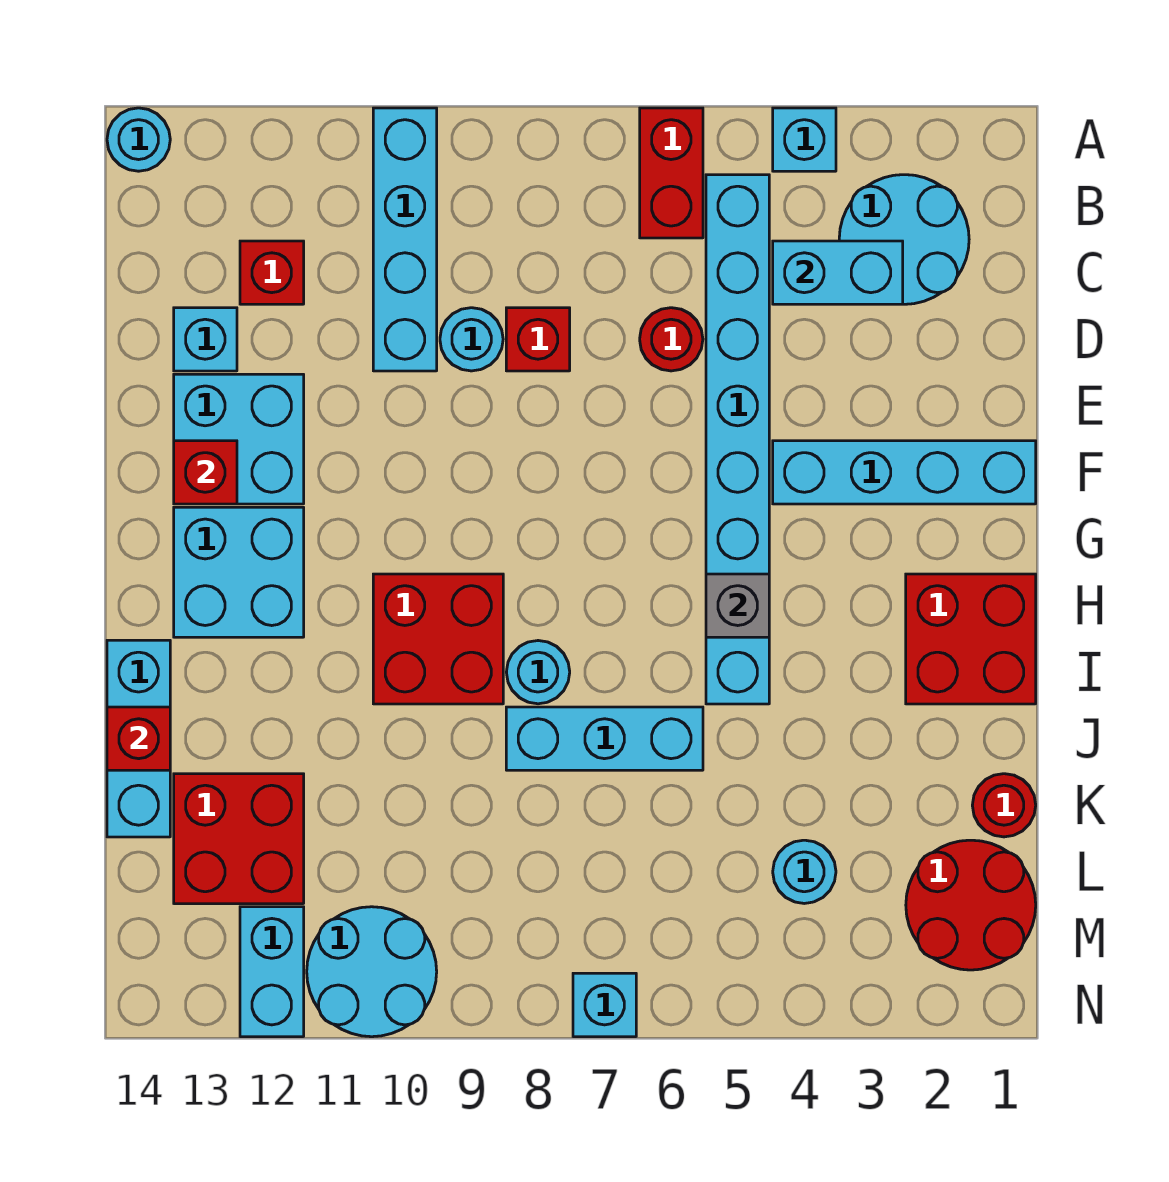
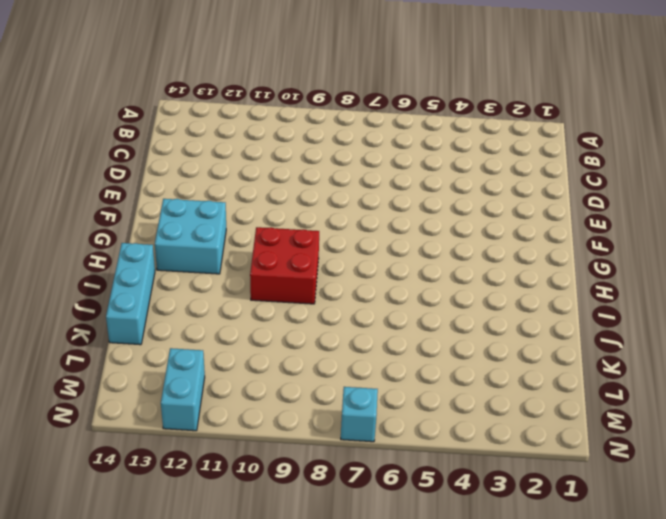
none -> cyan 1x1 brick [773,108,836,171]
none -> red 1x2 brick [640,108,703,238]
none -> cyan 1x4 brick [373,108,437,371]
none -> cyan 1x1 round brick [107,108,170,171]

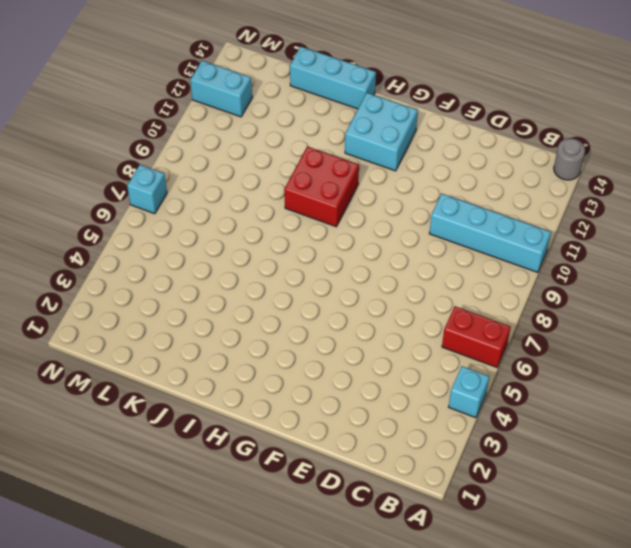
grey 1x1 round brick [554,138,585,180] -> cyan 1x1 round brick [107,108,170,171]
none -> cyan 2x2 round brick [839,175,969,304]
none -> cyan 1x8 brick [706,175,769,704]
none -> red 1x1 brick [240,241,304,304]
none -> red 1x1 round brick [640,308,703,371]

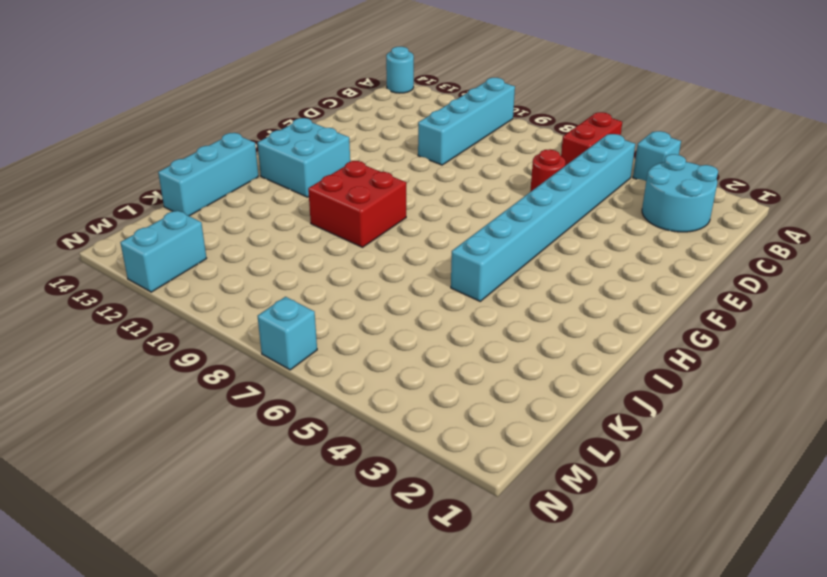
none -> red 1x1 brick [240,241,304,304]
none -> red 1x1 brick [506,308,570,371]
none -> cyan 1x1 round brick [440,308,503,371]
none -> cyan 1x1 brick [174,308,237,371]

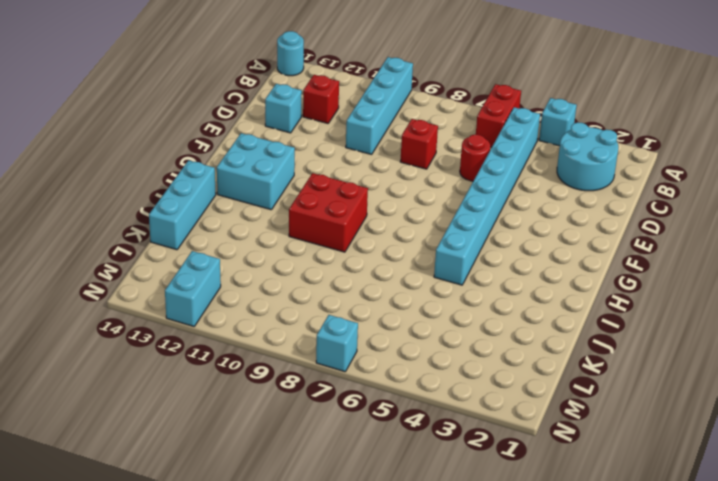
none -> cyan 1x1 round brick [440,308,503,371]
none -> cyan 2x2 brick [174,374,304,504]
none -> cyan 1x4 brick [773,441,1036,504]
none -> red 2x2 brick [906,574,1036,704]

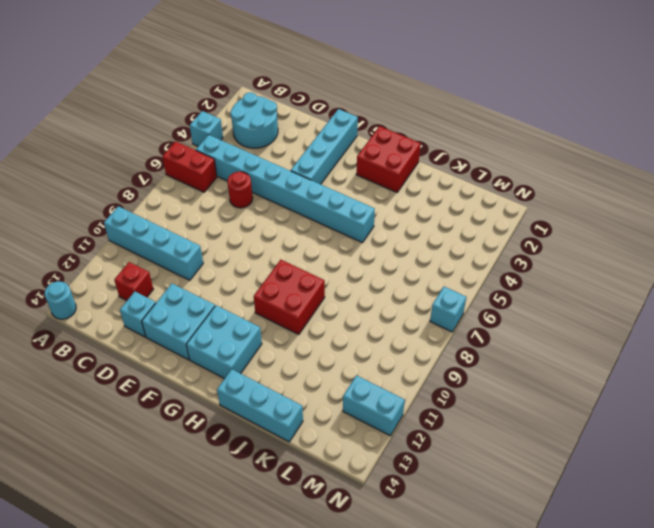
none -> red 1x1 brick [506,308,570,371]
none -> cyan 1x1 round brick [440,308,503,371]
none -> cyan 1x1 round brick [506,641,570,704]
none -> cyan 1x3 brick [506,707,703,770]

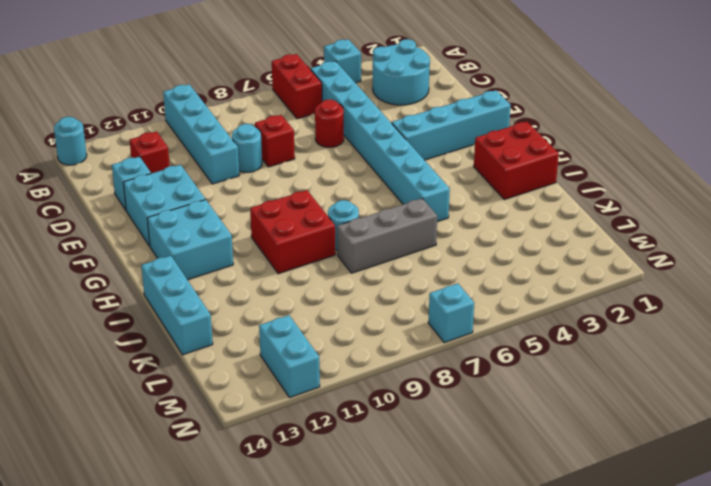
grey 1x3 brick [337,199,437,273] -> cyan 1x3 brick [506,707,703,770]
none -> red 1x1 round brick [972,774,1036,837]
none -> red 2x2 brick [174,774,304,904]
none -> red 2x2 round brick [906,840,1036,970]
none -> cyan 1x1 round brick [773,840,836,904]

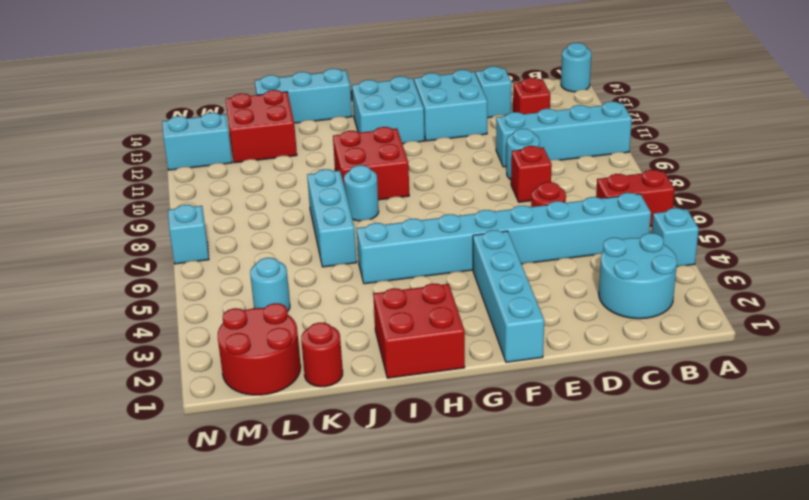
none -> cyan 2x2 round brick [307,907,437,1037]
none -> cyan 1x2 brick [773,241,903,304]
none -> red 1x1 brick [174,441,237,504]
none -> grey 1x1 brick [706,574,769,637]

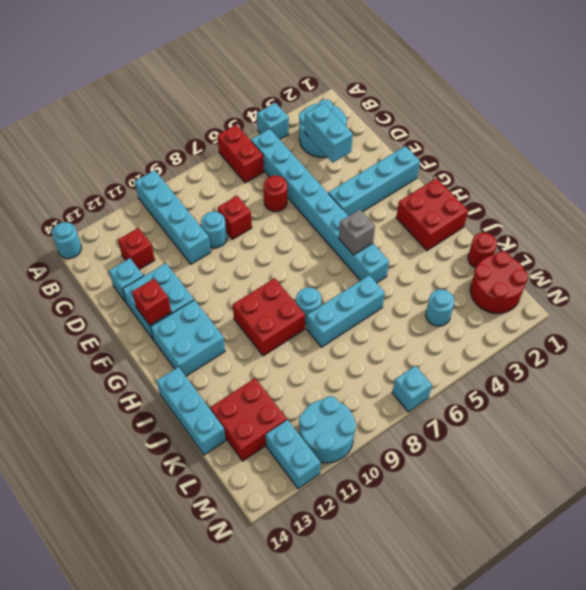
cyan 1x2 brick [304,103,353,163] -> cyan 1x2 brick turned to [773,241,903,304]
none -> red 1x1 brick [107,707,170,770]

